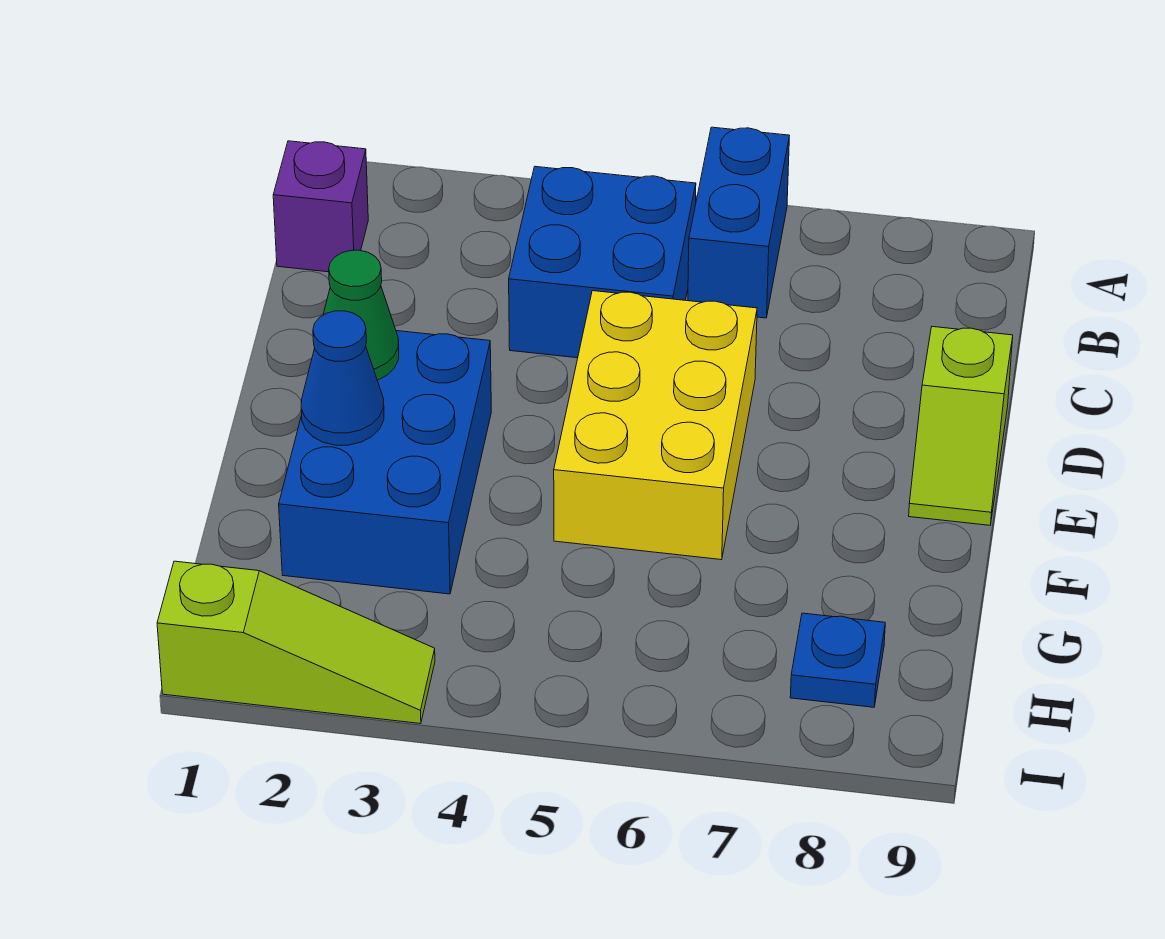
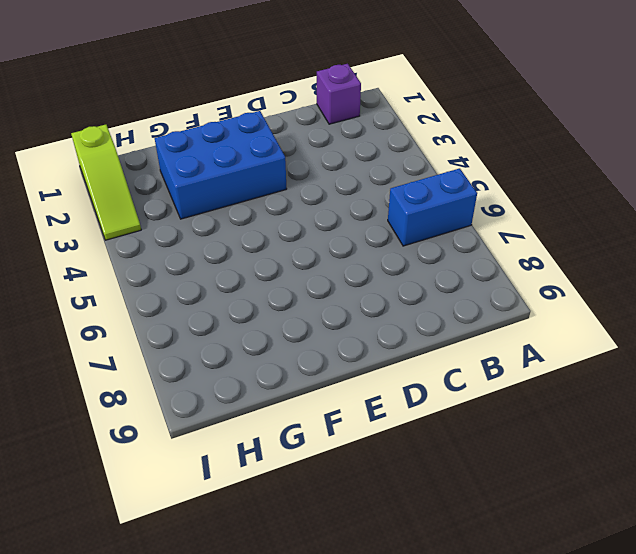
none -> blue 2x2 brick [509,167,696,358]
none -> yellow 2x3 brick [554,291,757,560]

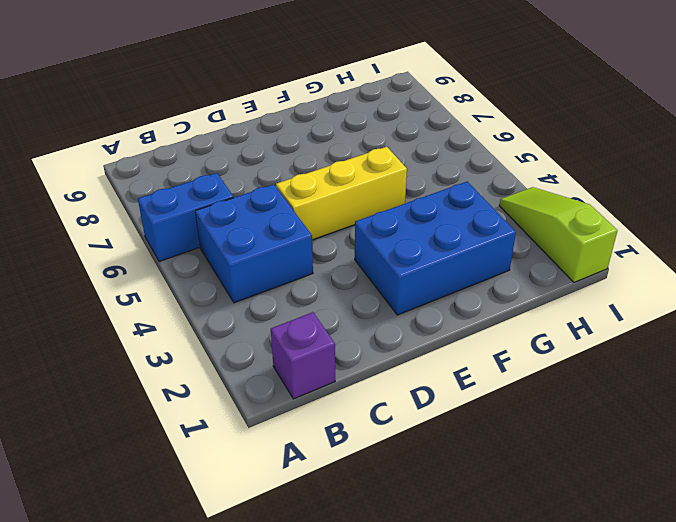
yellow 1x3 brick [276,147,407,240] -> yellow 2x3 brick [554,291,757,560]
none -> lime 1x2 slope [909,327,1013,525]
none -> blue 1x1 plate [790,613,885,707]

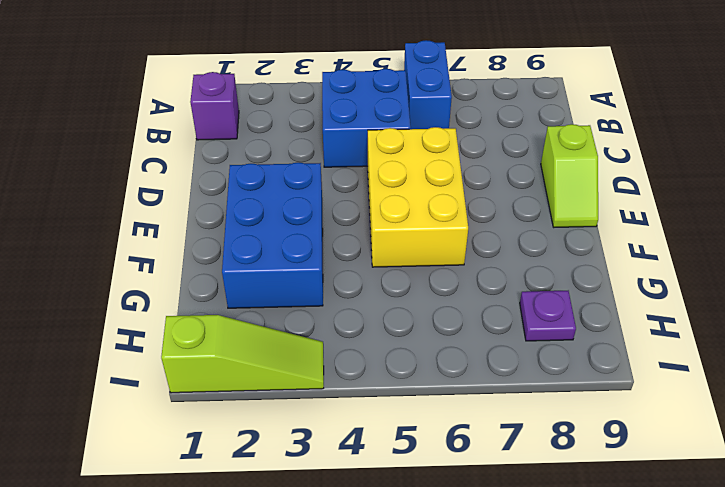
purple 1x1 plate [520,291,576,341] -> blue 1x1 plate [790,613,885,707]
none -> green 1x1 cone [323,250,399,380]
none -> blue 1x1 cone [301,311,384,445]

